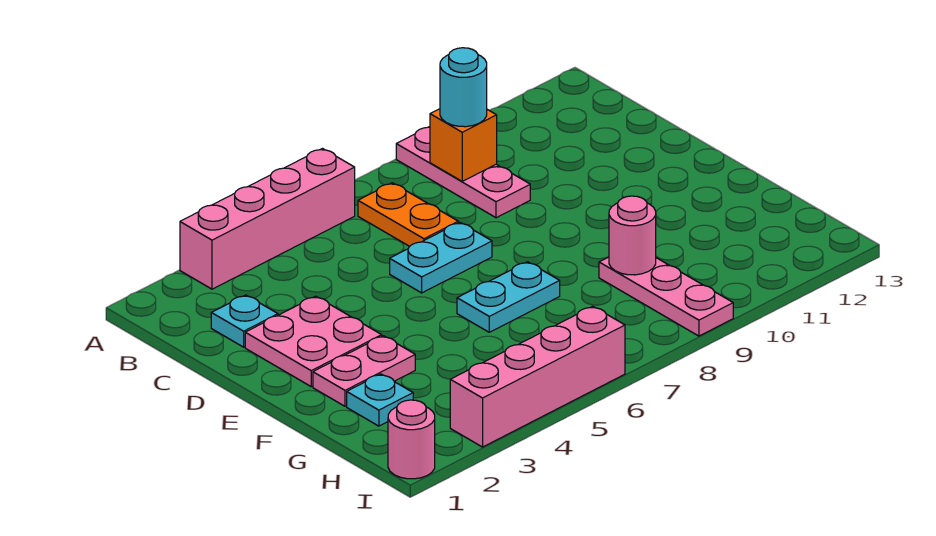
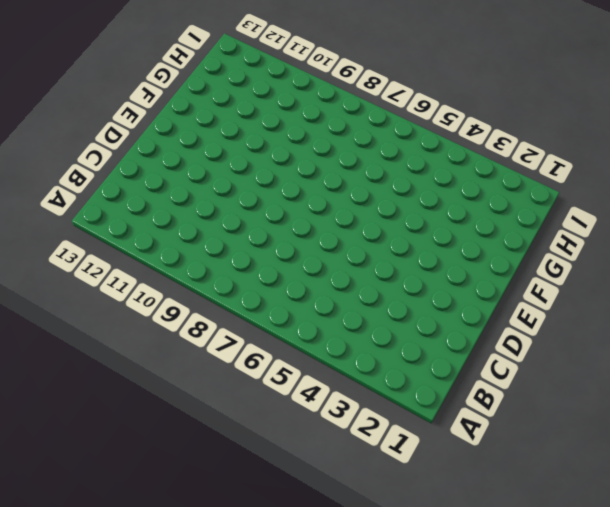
none -> pink 1x4 brick [180,149,355,289]
none -> pink 1x3 plate [396,127,530,218]
none -> orange 1x2 plate [358,183,458,246]

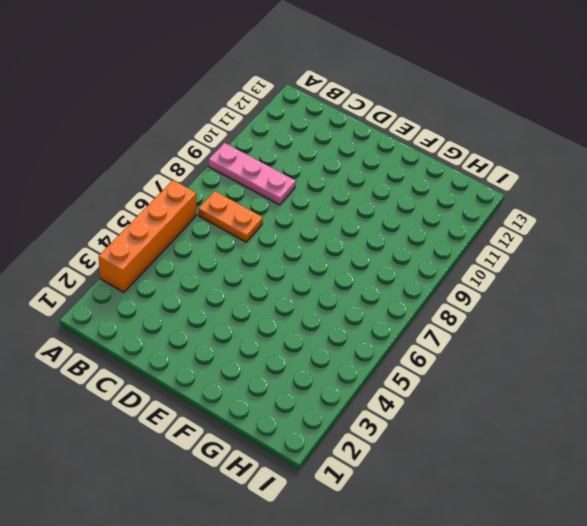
orange 1x4 brick [98,180,196,293] -> pink 1x4 brick [180,149,355,289]
none -> cyan 1x1 plate [211,295,278,347]
none -> pink 2x2 plate [245,296,382,387]
none -> cyan 1x2 plate [390,222,492,293]

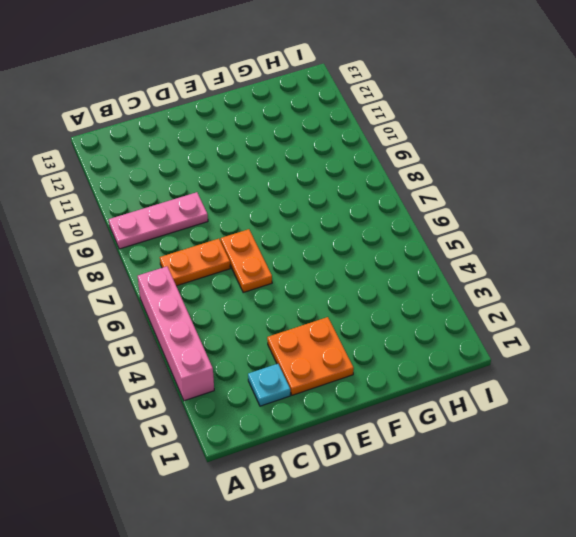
orange 2x2 plate [267,317,354,395] -> pink 2x2 plate [245,296,382,387]
orange 1x2 plate [221,229,272,292] -> cyan 1x2 plate [390,222,492,293]
none -> pink 1x2 plate [313,336,415,406]
none -> cyan 1x2 plate [457,262,560,332]
none -> cyan 1x1 plate [347,374,413,426]

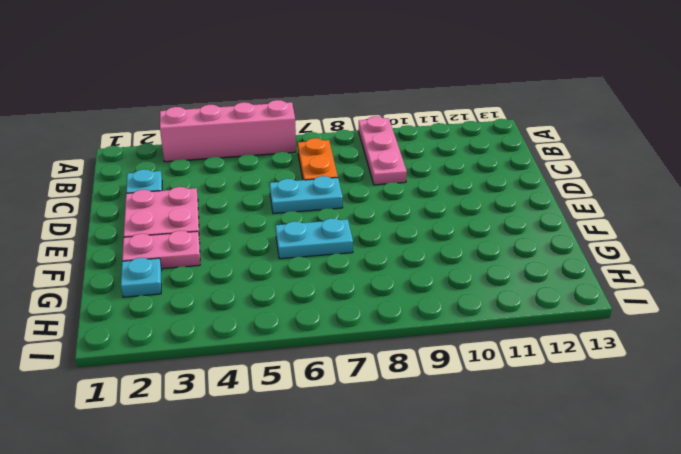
none -> pink 1x3 plate [599,257,733,336]
none -> pink 1x1 round brick [388,400,435,479]
none -> pink 1x4 brick [450,306,625,447]

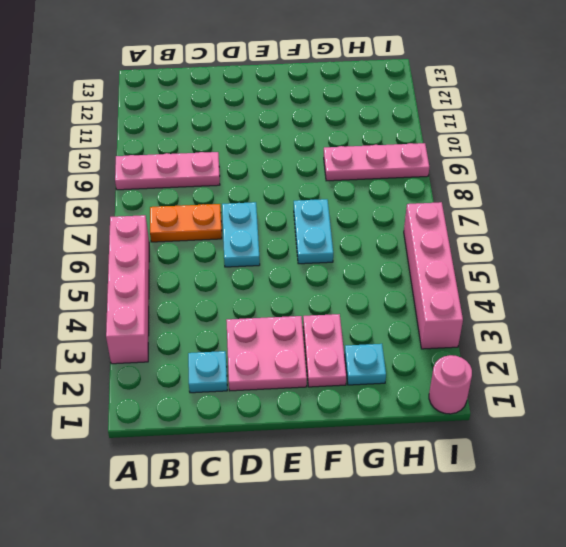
none -> orange 1x1 brick [430,109,497,181]
none -> pink 1x1 round brick [609,196,656,275]
none -> cyan 1x1 round brick [440,48,487,127]

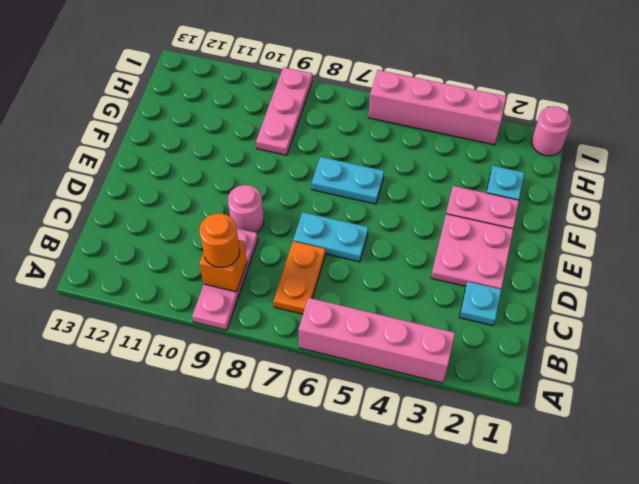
orange 1x1 round brick [199,213,240,268] -> cyan 1x1 round brick [440,48,487,127]
pink 1x1 round brick [228,185,264,233] -> pink 1x1 round brick moved to [609,196,656,275]

